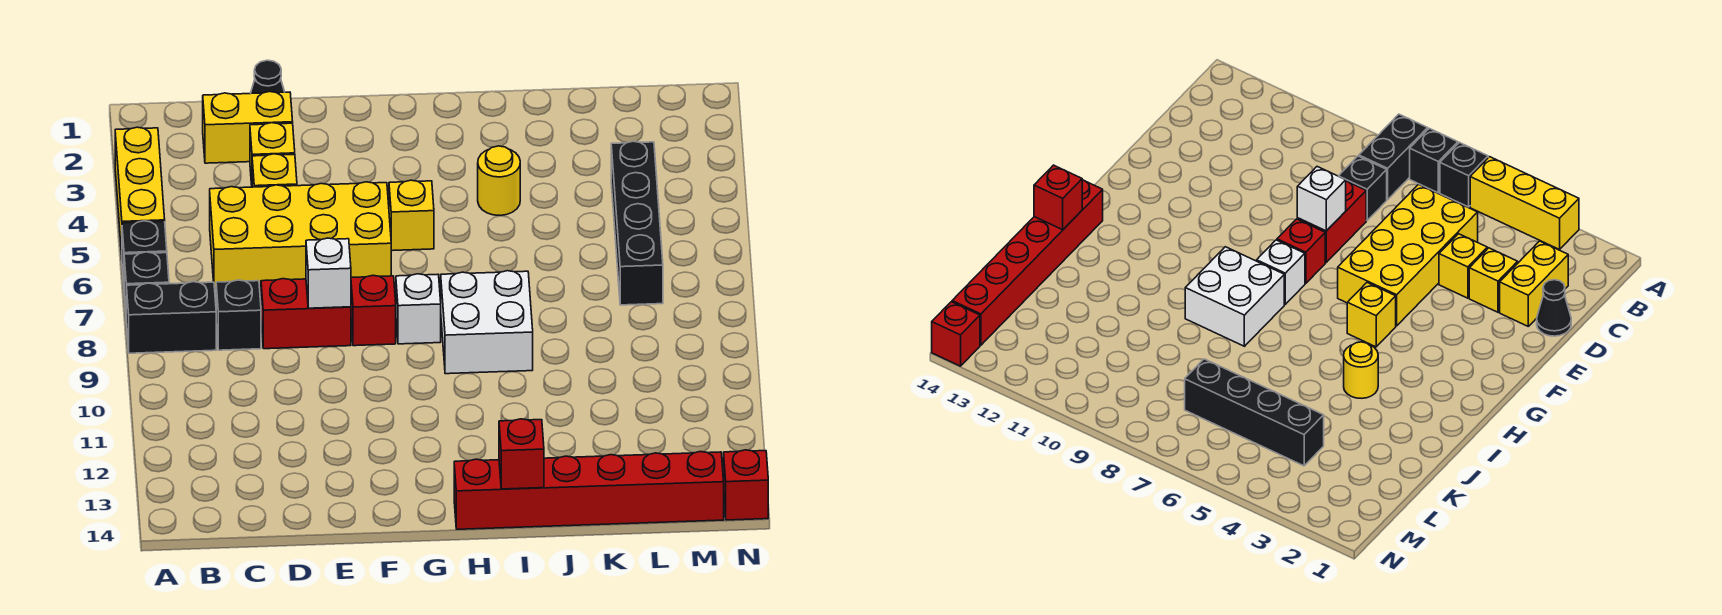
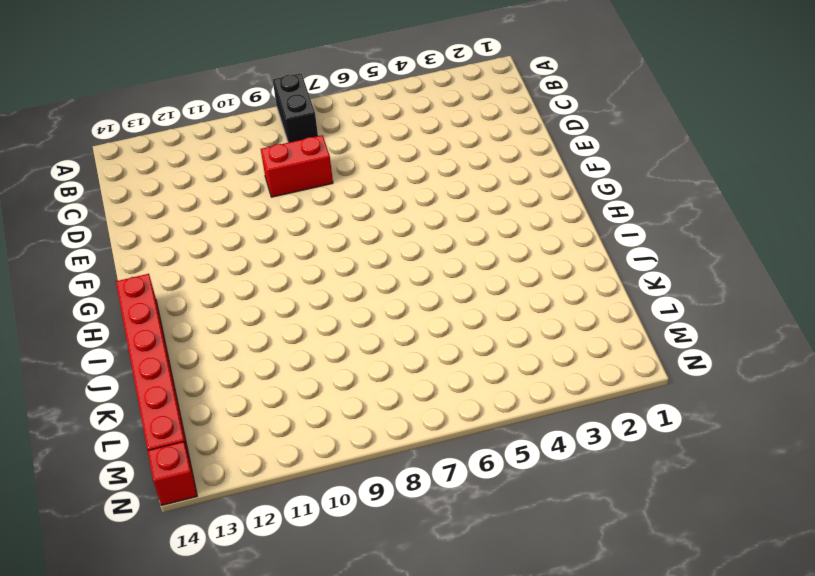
red 1x2 brick [261,135,333,197] -> red 1x2 brick turned to [261,279,351,349]
none -> yellow 1x3 brick [115,127,165,255]
none -> black 1x1 brick [122,221,167,283]
none -> black 1x1 brick [124,252,169,310]

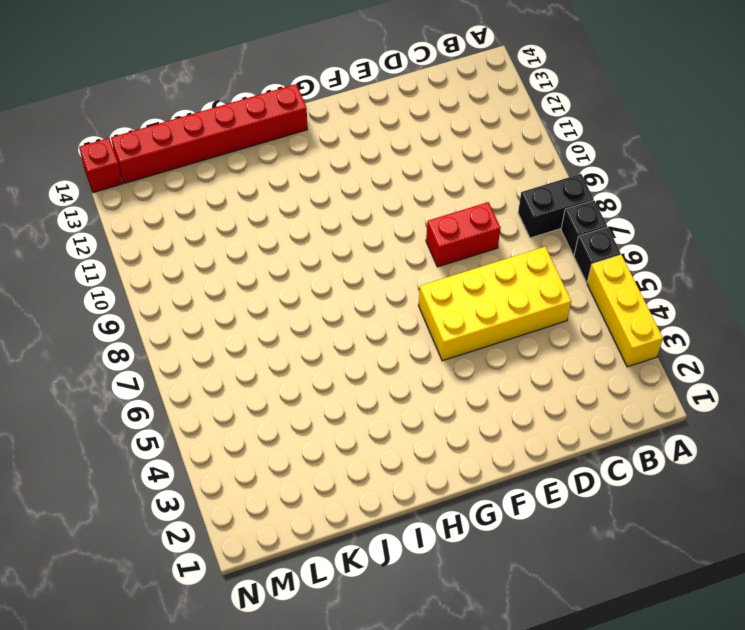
none -> yellow 1x2 brick [203,92,293,163]
none -> black 1x1 brick [216,280,261,350]
none -> black 1x1 cone [251,60,284,93]

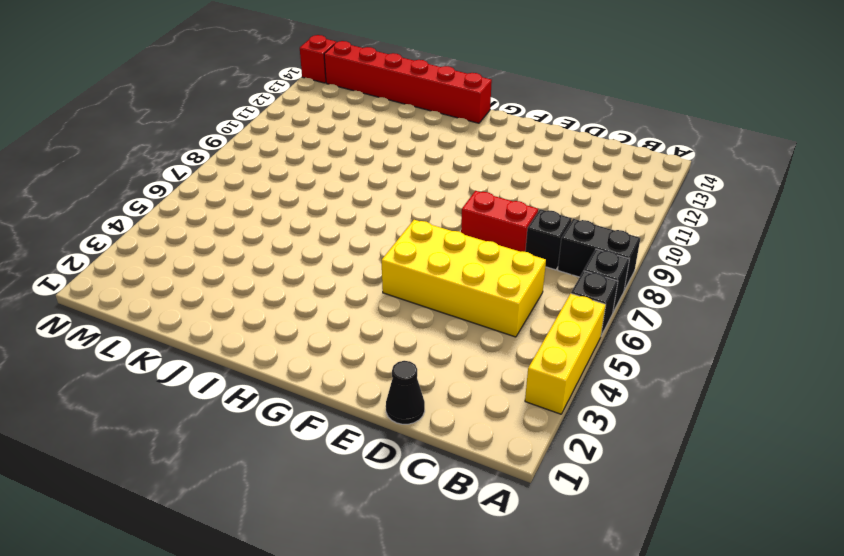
none -> yellow 1x2 brick [203,92,293,163]
none -> yellow 1x1 brick [250,123,295,185]
none -> yellow 1x1 brick [252,154,297,187]

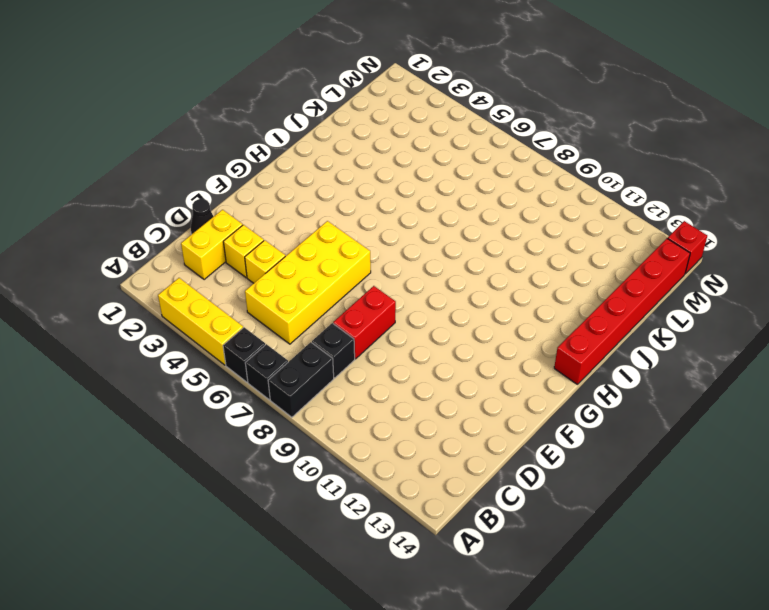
none -> red 1x1 brick [351,275,396,346]
none -> yellow 1x1 brick [389,180,434,251]
none -> white 1x1 brick [396,274,441,344]

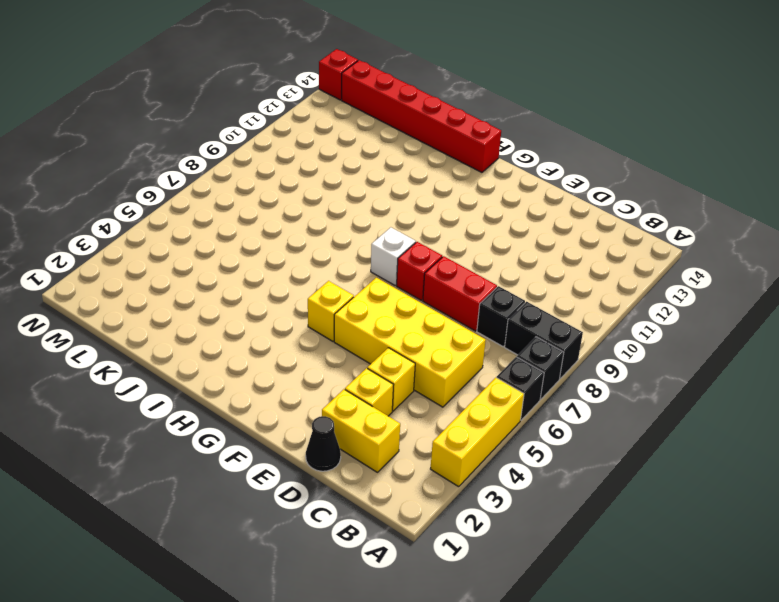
none -> white 2x2 brick [441,271,533,374]
none -> yellow 1x1 round brick [478,146,520,215]
none -> black 1x4 brick [611,141,663,305]

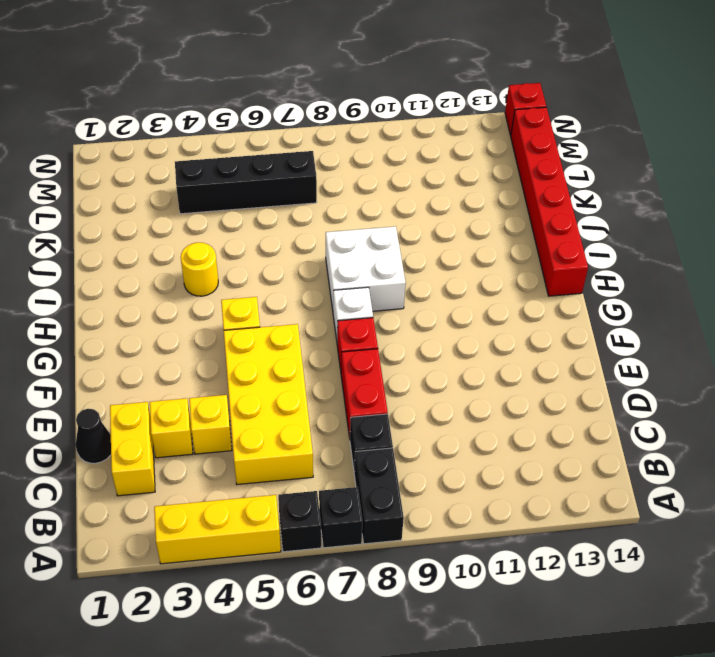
none -> white 1x1 brick [306,238,351,308]
none -> red 1x1 brick [499,419,544,489]

